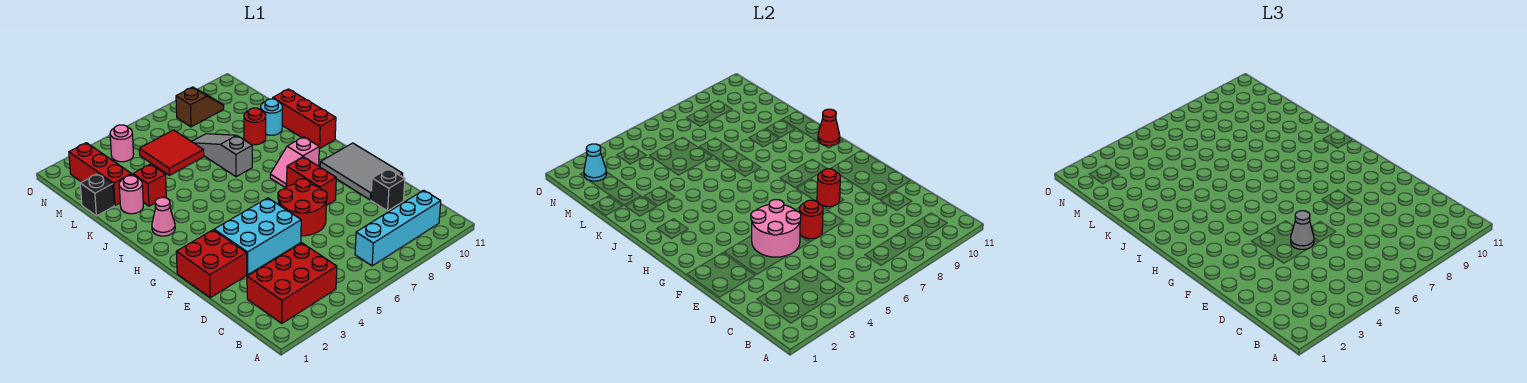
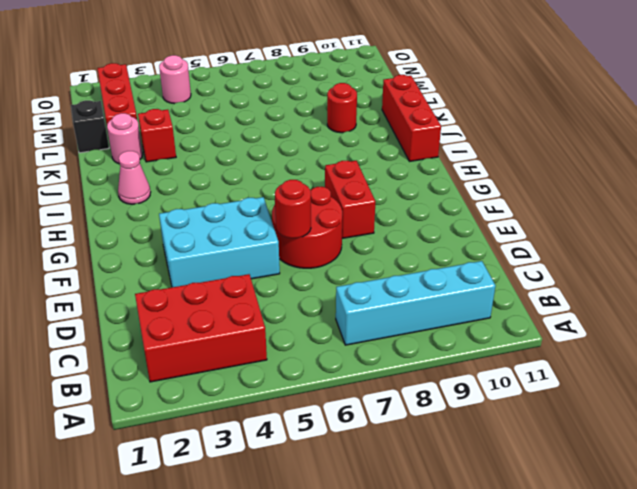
none -> black 1x1 brick [371,169,405,211]
none -> red 2x2 brick [176,230,247,298]
none -> grey 2x3 tile [320,143,403,200]

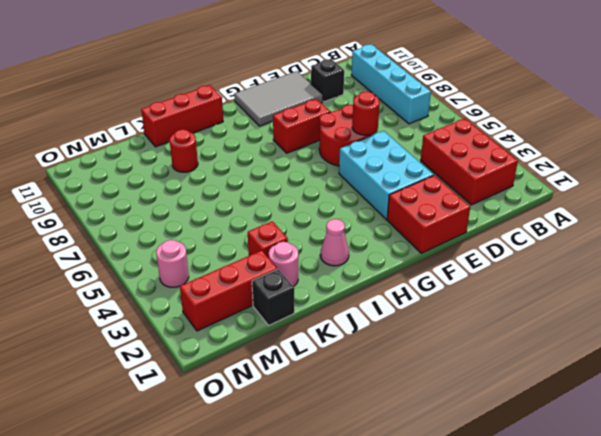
none -> pink 1x2 slope [270,137,319,188]
none -> grey 1x3 slope [192,134,252,177]
none -> cyan 1x1 round brick [261,99,282,135]

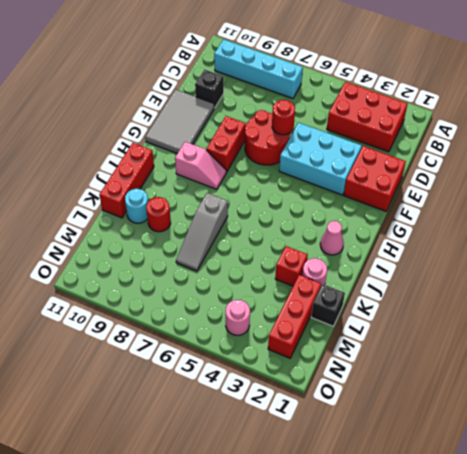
none -> red 2x2 tile [139,130,204,175]
none -> brown 1x2 slope [176,87,224,127]
none -> pink 2x2 round brick [751,200,801,257]

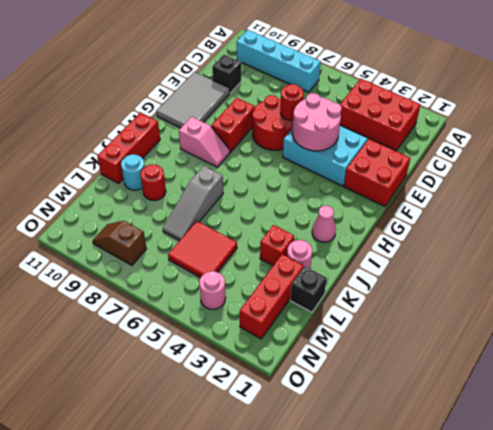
none -> red 1x1 round brick [817,169,840,207]
none -> red 1x1 cone [818,109,840,146]
none -> cyan 1x1 cone [584,144,607,181]

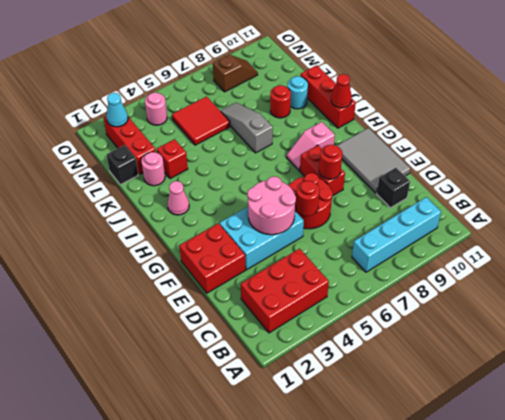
none -> grey 1x1 cone [1291,211,1314,249]

